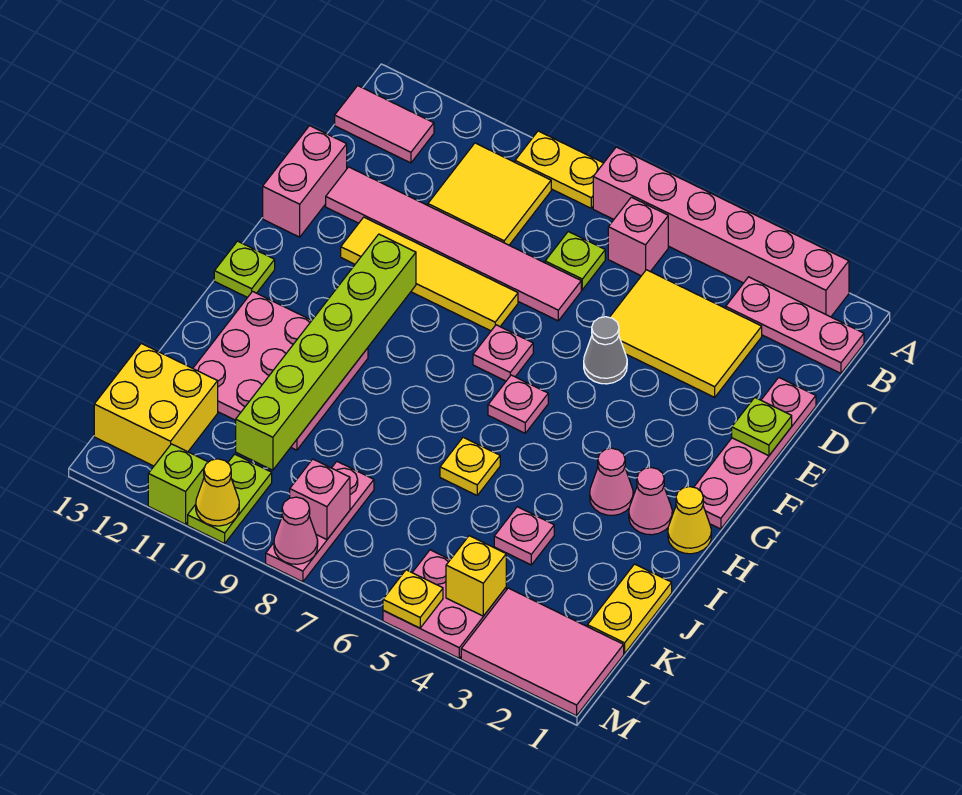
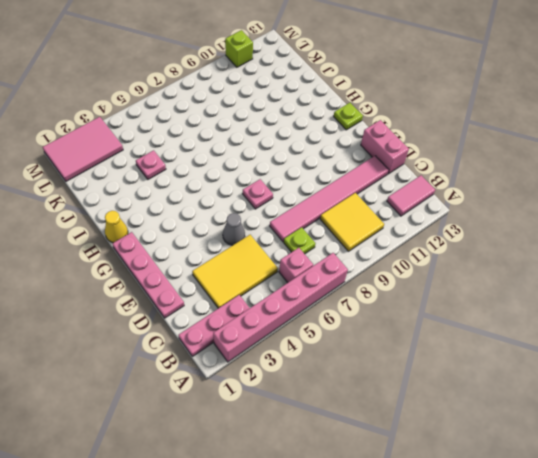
none -> yellow 1x2 plate [515,131,603,208]
none -> yellow 1x4 tile [341,217,518,331]
none -> pink 1x1 plate [488,375,548,433]
none -> pink 1x1 cone [629,468,672,535]

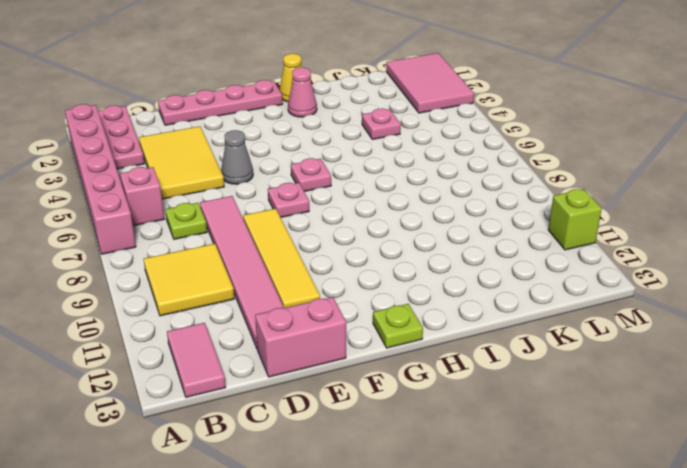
none -> yellow 1x2 plate [515,131,603,208]
none -> pink 1x1 cone [590,448,633,515]
none -> pink 3x3 plate [193,291,368,450]
none -> yellow 1x1 plate [440,437,500,495]

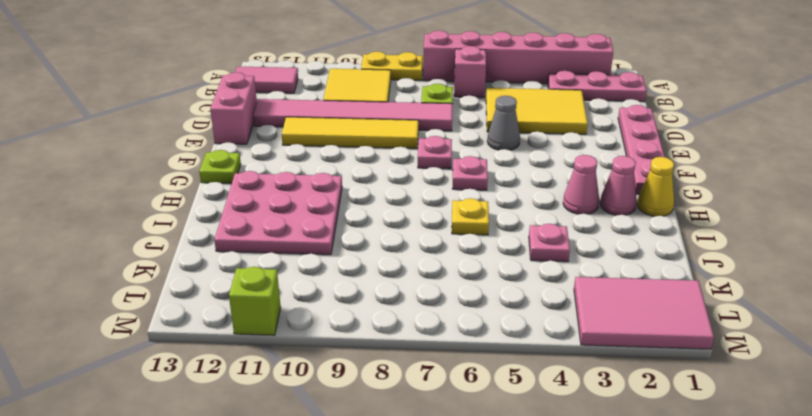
none -> yellow 1x2 plate [587,564,672,653]
none -> pink 1x3 plate [266,462,374,582]
none -> yellow 2x2 brick [94,343,218,466]
none -> pink 2x2 plate [383,550,506,658]

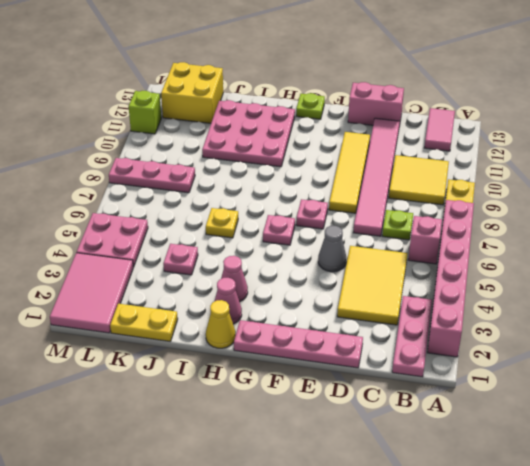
none -> lime 1x2 plate [188,454,272,543]
none -> lime 1x1 plate [732,398,792,456]
none -> lime 1x6 brick [236,234,416,470]
none -> yellow 1x1 brick [446,536,506,616]

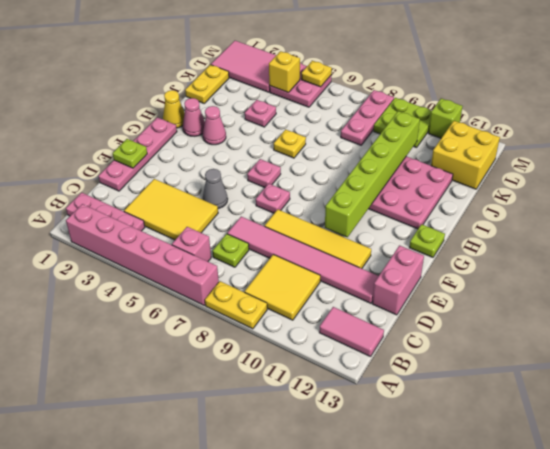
lime 2x2 plate [374,98,431,148] -> lime 1x2 plate [188,454,272,543]
none -> pink 1x1 brick [290,459,350,540]
none -> pink 1x1 cone [274,497,318,564]
none -> yellow 1x1 cone [196,459,239,526]

